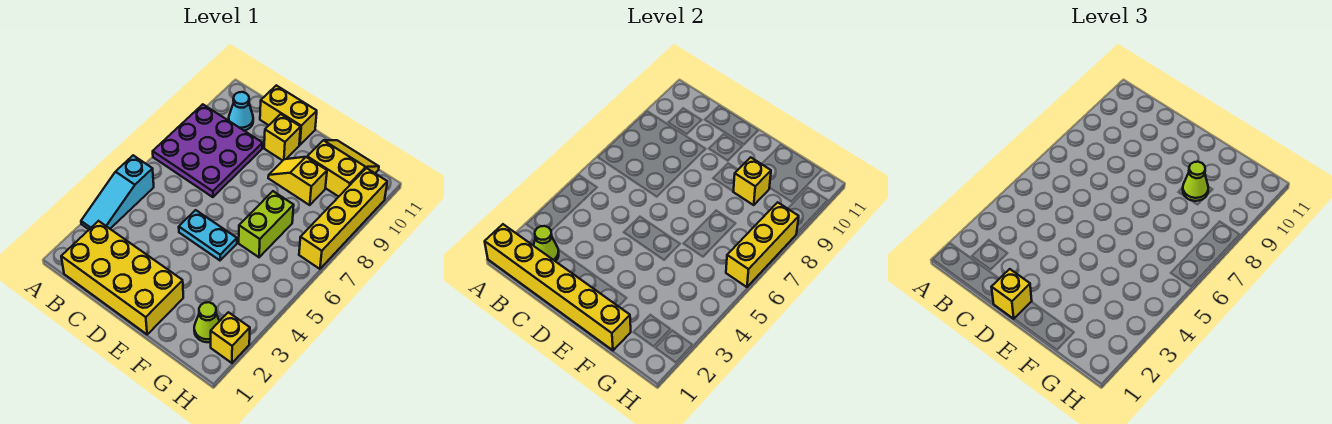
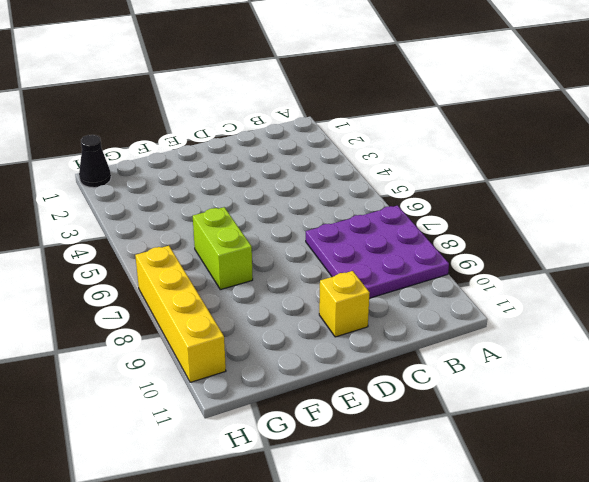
black 1x1 cone [79,135,111,188] -> none
none -> cyan 1x3 slope [81,155,154,229]
none -> yellow 2x4 brick [61,221,183,334]
none -> cyan 1x1 cone [229,92,253,131]

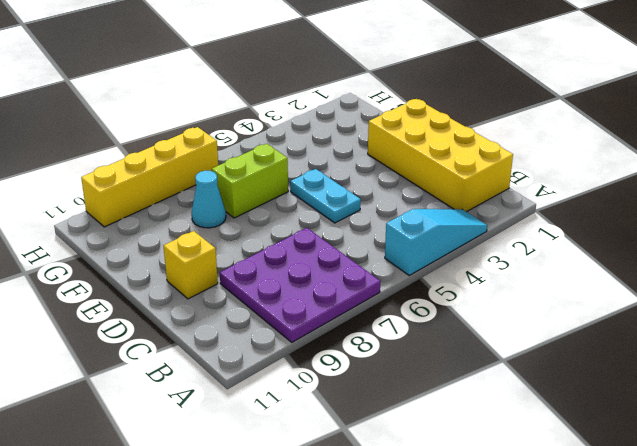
cyan 1x1 cone [192,171,226,228] -> cyan 1x1 cone moved to [229,92,253,131]
none -> yellow 1x2 brick [260,85,317,145]
none -> yellow 1x2 slope [268,157,327,205]
none -> yellow 2x2 slope [307,140,379,197]

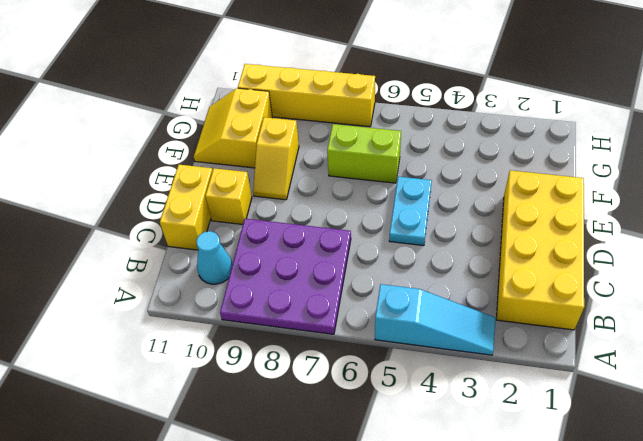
none -> lime 1x1 cone [194,302,219,342]
none -> yellow 1x1 brick [211,312,250,363]
none -> yellow 1x6 brick [485,224,631,350]

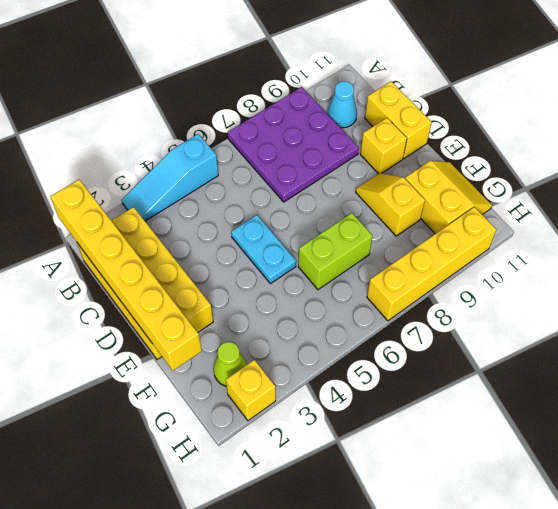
none -> lime 1x1 cone [534,226,559,261]
none -> yellow 1x1 brick [733,157,771,205]
none -> yellow 1x3 brick [726,202,799,287]

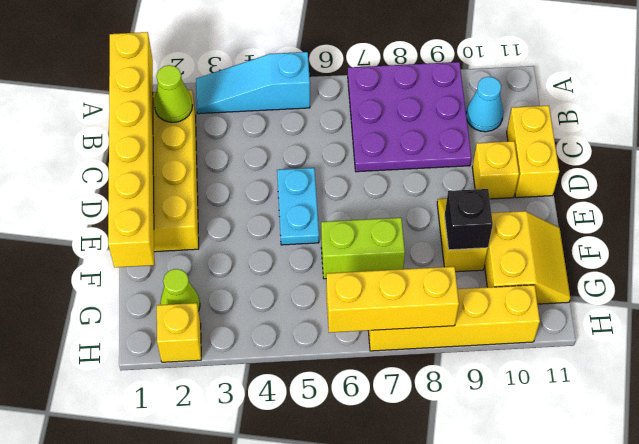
black 1x1 brick [444,189,493,250] -> yellow 1x1 brick [733,157,771,205]
none -> yellow 1x1 brick [991,269,1032,319]
none -> lime 1x1 cone [1183,162,1208,201]

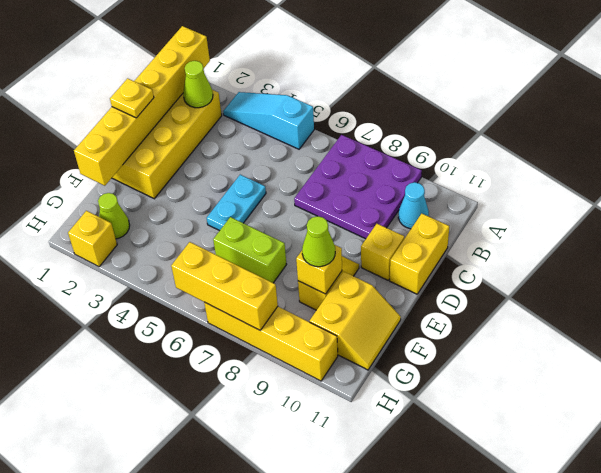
yellow 1x1 plate [110,78,154,118] -> yellow 1x1 brick [991,269,1032,319]

